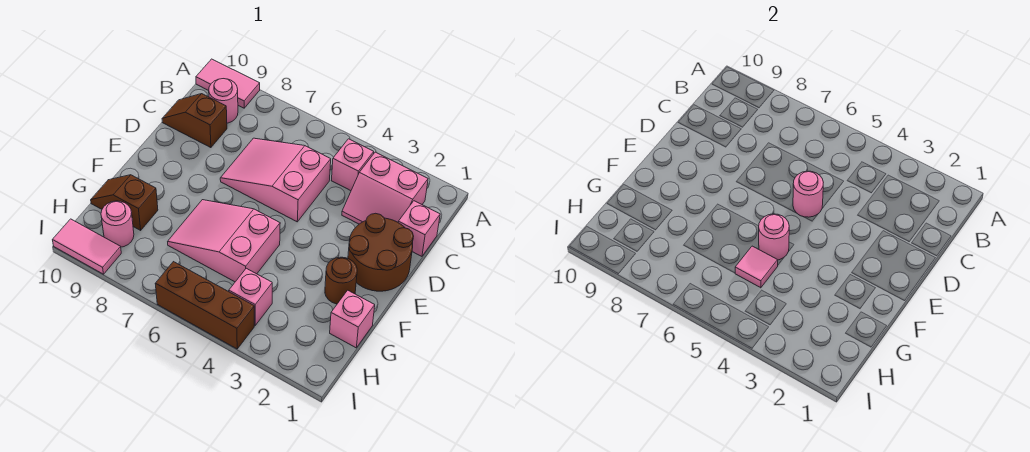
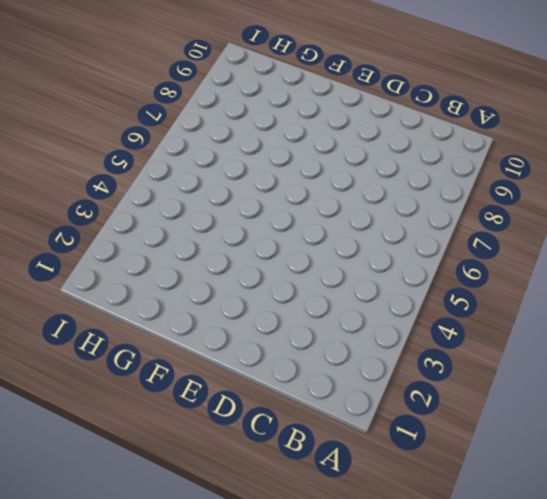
none -> pink 1x2 tile [196,59,260,108]
none -> pink 2x2 slope [342,152,428,224]
none -> pink 1x1 brick [331,139,374,191]

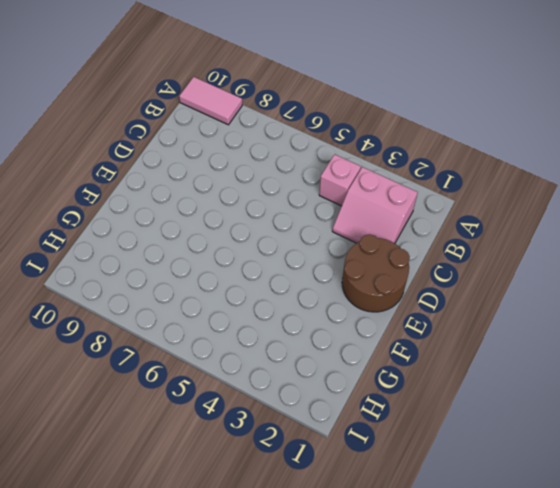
none -> pink 1x1 round brick [209,79,238,123]
none -> pink 1x1 brick [398,201,440,256]
none -> pink 2x3 slope [220,138,331,222]

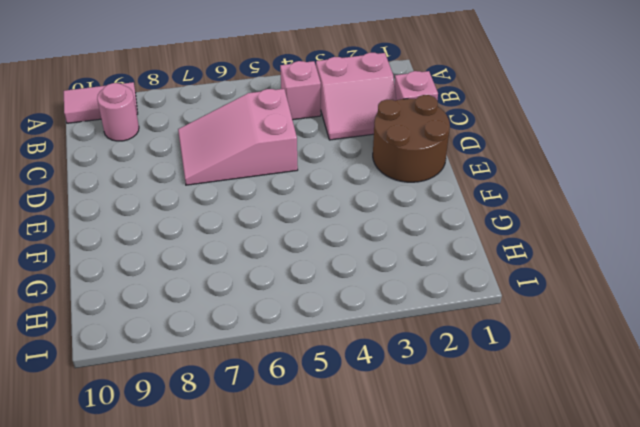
none -> brown 1x2 slope [162,94,227,148]
none -> brown 1x1 round brick [325,257,357,304]
none -> pink 2x3 slope [168,200,280,282]

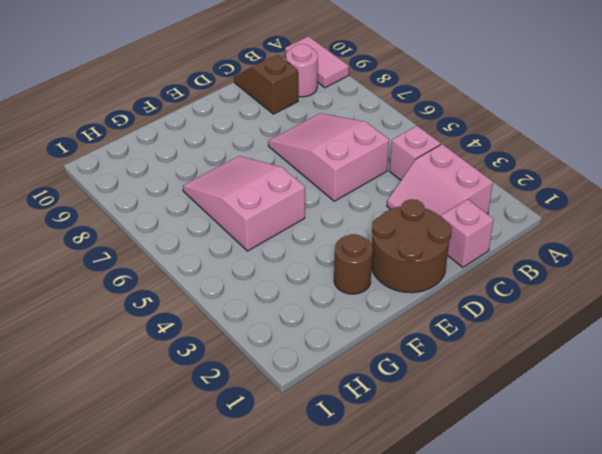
none -> pink 1x1 brick [330,290,375,348]
none -> brown 1x2 slope [91,175,158,230]
none -> pink 1x1 brick [229,268,272,325]

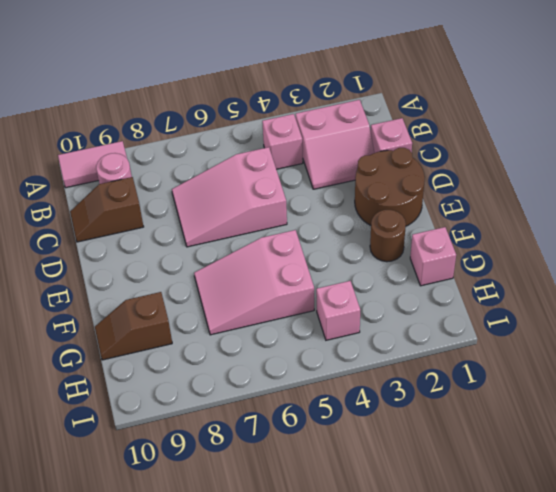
none -> pink 1x1 round brick [101,201,134,247]
none -> brown 1x3 brick [155,262,254,349]
none -> pink 1x2 tile [53,219,121,274]

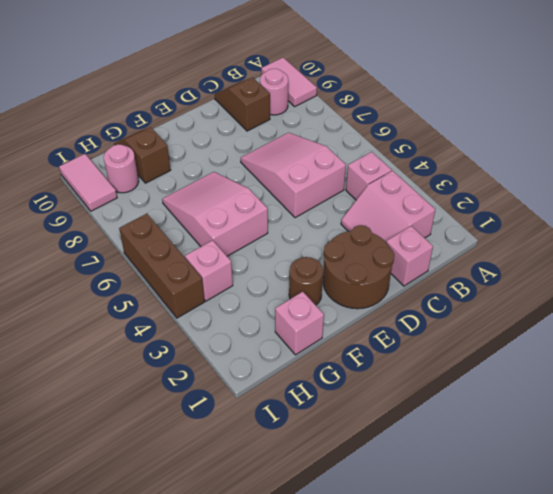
none -> pink 1x1 round brick [793,171,823,217]
none -> pink 1x1 round brick [759,214,789,260]
none -> pink 1x1 tile [735,246,778,288]

